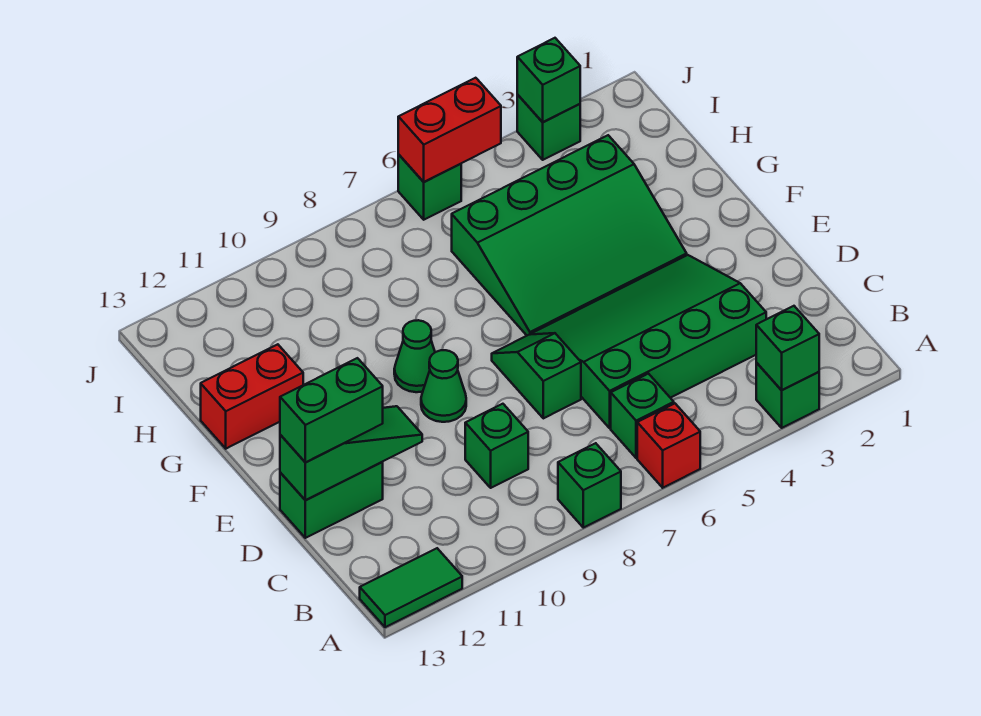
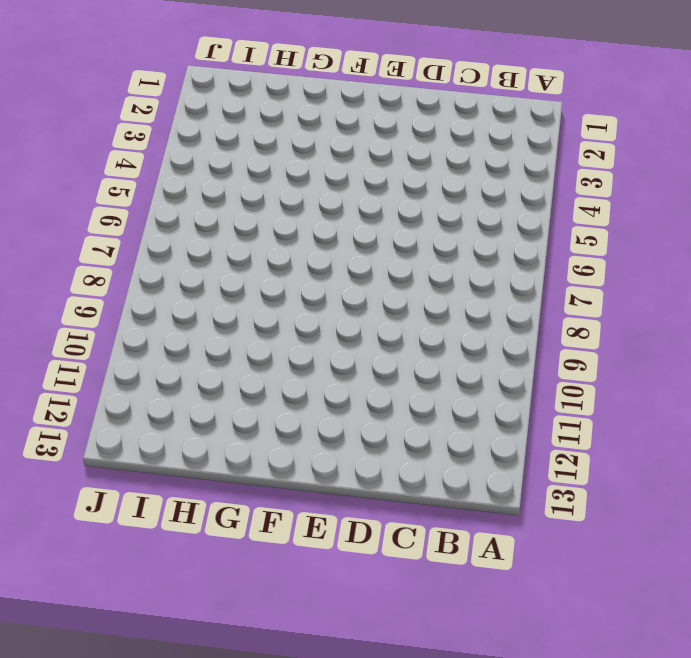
none -> green 1x1 brick [756,363,819,428]
none -> red 1x1 brick [637,404,700,488]
none -> green 1x1 brick [558,443,621,528]

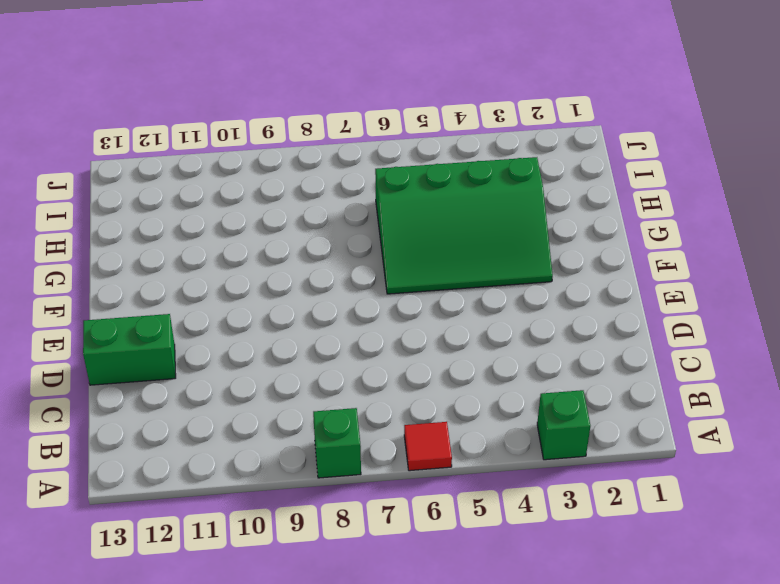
red 1x1 tile [404,422,452,471] -> red 1x1 brick [637,404,700,488]
none -> green 1x2 tile [360,548,462,627]
none -> green 1x1 brick [611,374,674,458]
none -> green 3x4 slope [532,255,766,428]

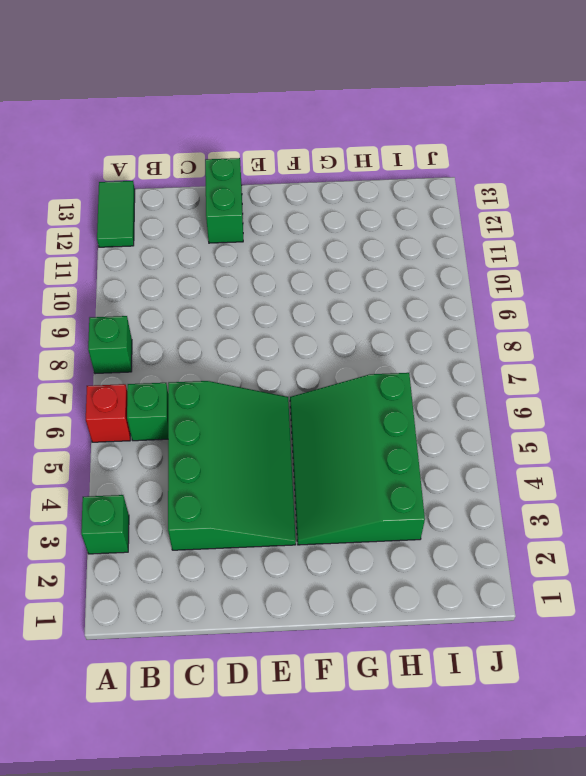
none -> green 1x1 brick [465,404,528,488]
none -> green 1x2 slope [492,333,581,418]
none -> green 1x1 cone [421,350,466,422]

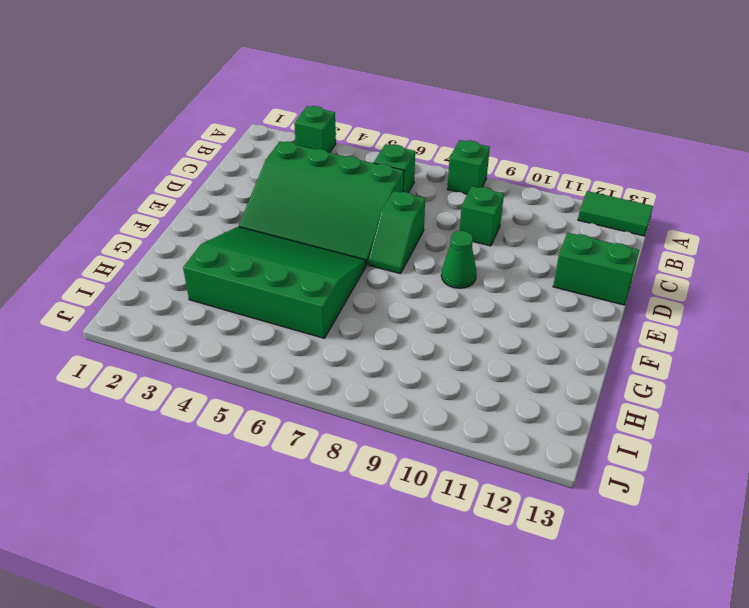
none -> red 1x1 brick [637,404,700,488]
none -> green 1x1 cone [394,320,435,392]
none -> red 1x2 brick [201,344,303,449]

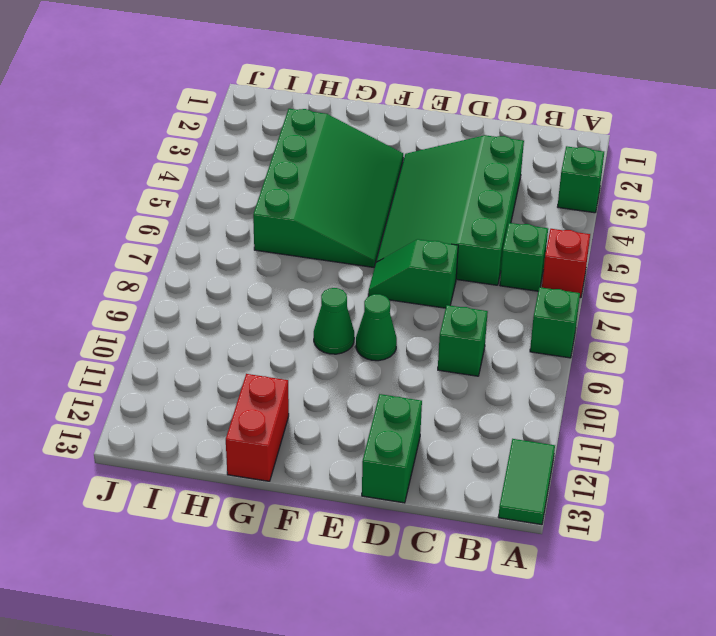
none -> green 1x1 brick [517,95,580,160]
none -> green 1x1 brick [398,155,461,220]
none -> green 1x1 brick [756,306,819,390]

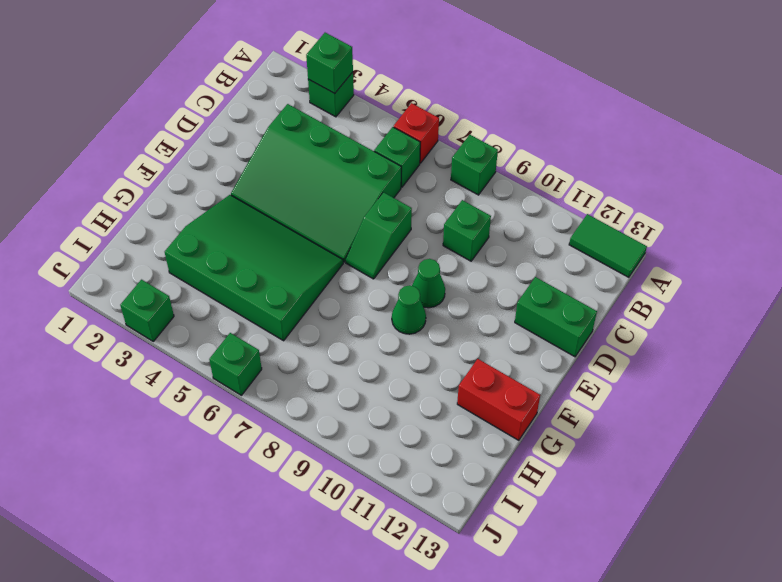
none -> green 1x3 slope [280,406,422,500]
none -> green 1x1 brick [517,38,580,122]
none -> red 1x2 brick [398,78,501,182]

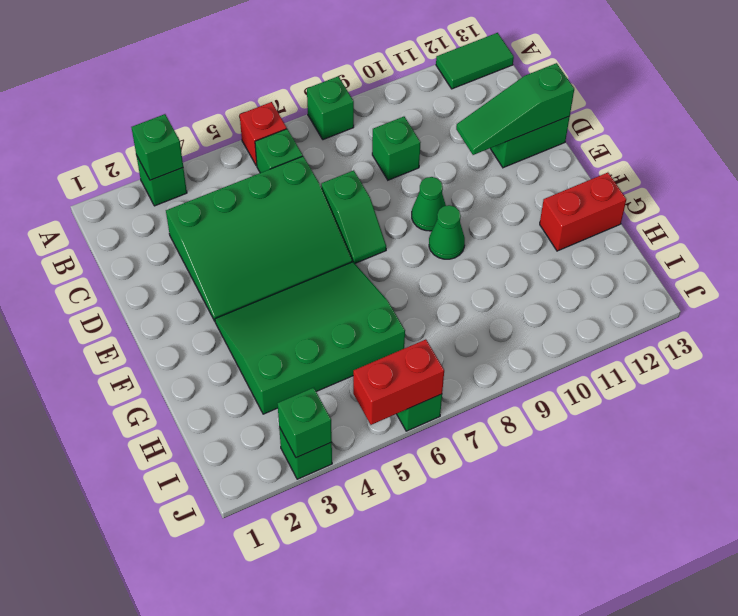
none -> green 1x2 brick [280,358,383,463]

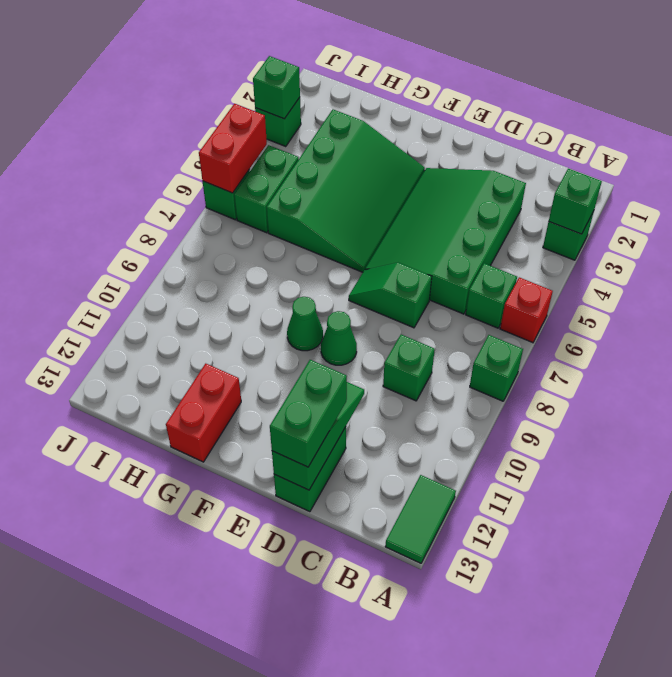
green 1x2 brick [234,145,299,233] -> none

